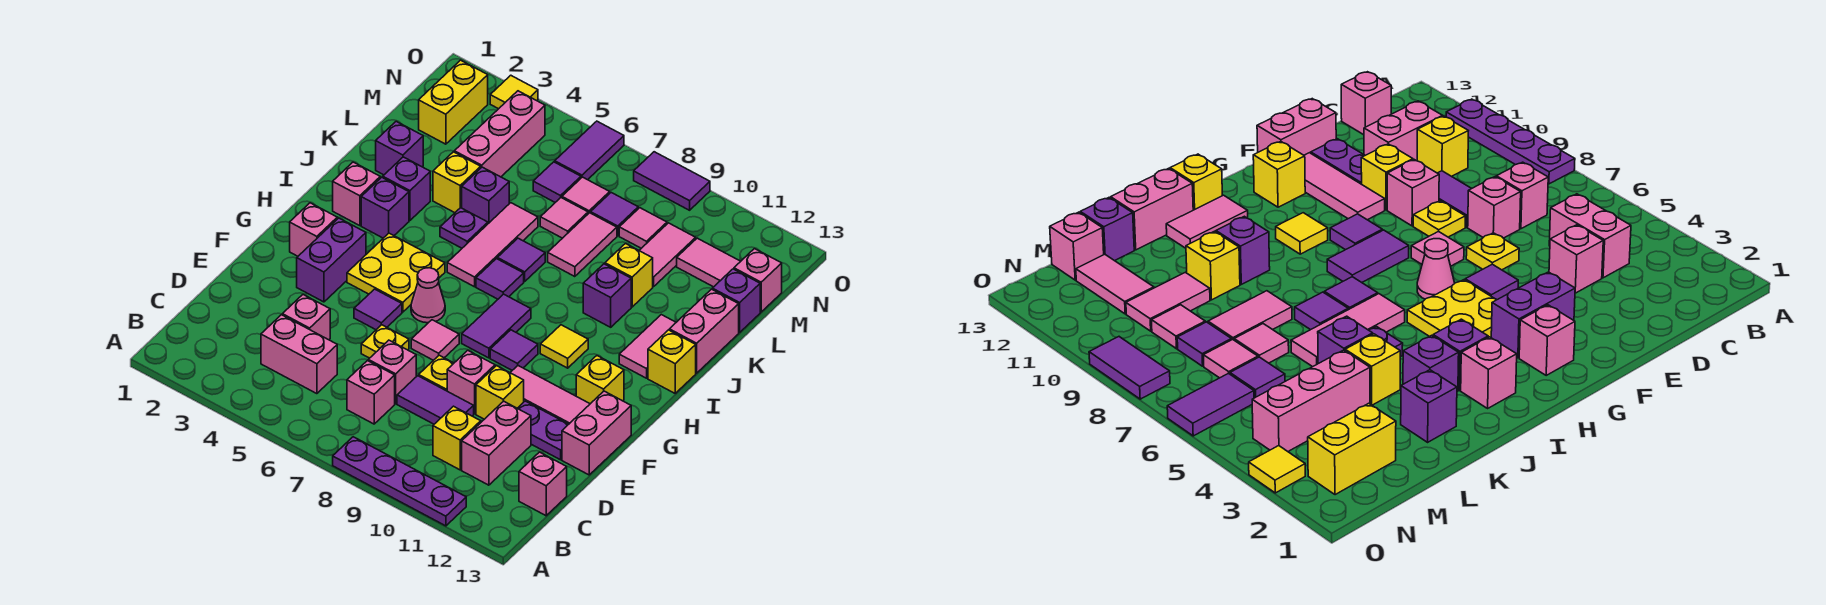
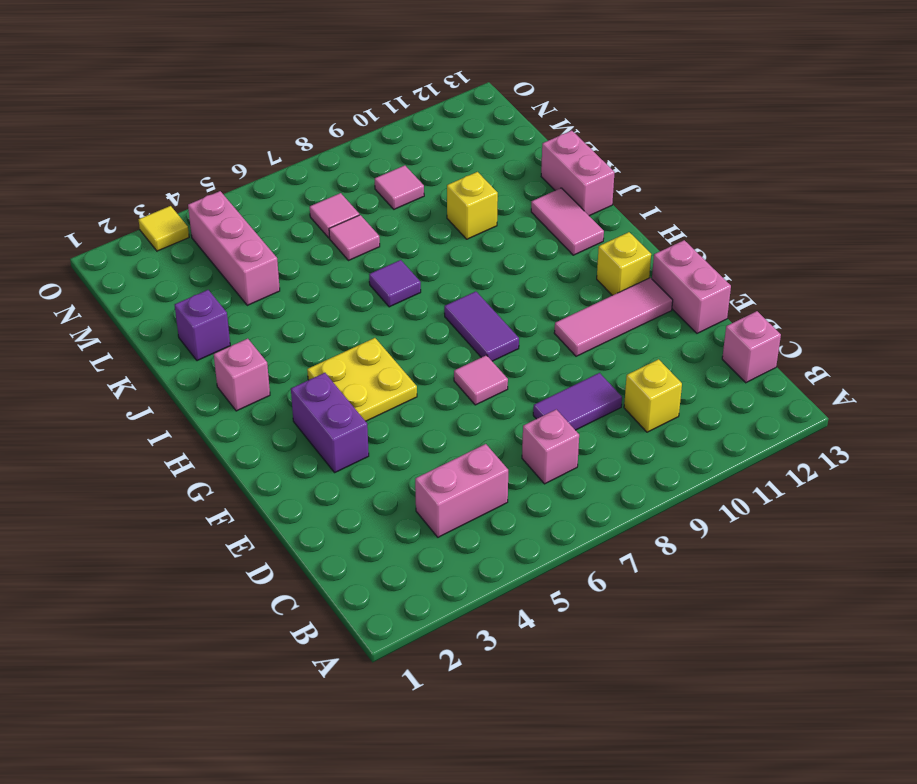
none -> purple 1x4 plate [333,437,466,526]
none -> pink 1x2 brick [462,401,531,485]
none -> pink 1x1 brick [282,295,330,340]
none -> pink 1x1 brick [368,340,416,404]

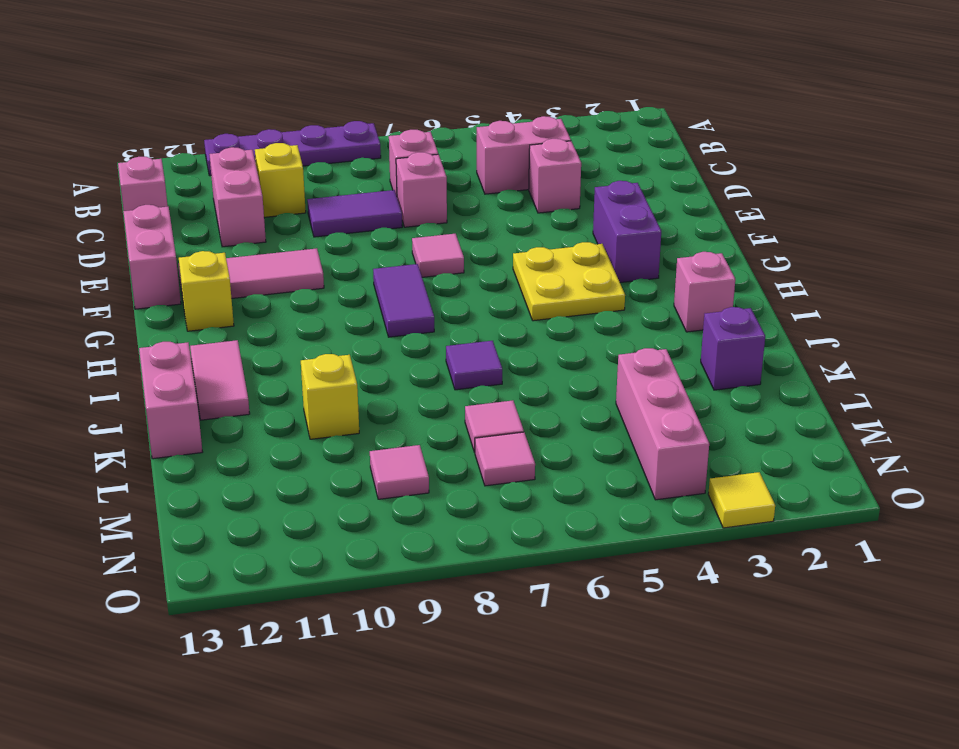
none -> yellow 1x1 plate [361,325,409,358]
none -> yellow 1x1 plate [419,355,454,391]
none -> pink 1x1 brick [447,350,495,414]
none -> yellow 1x1 brick [476,366,524,419]

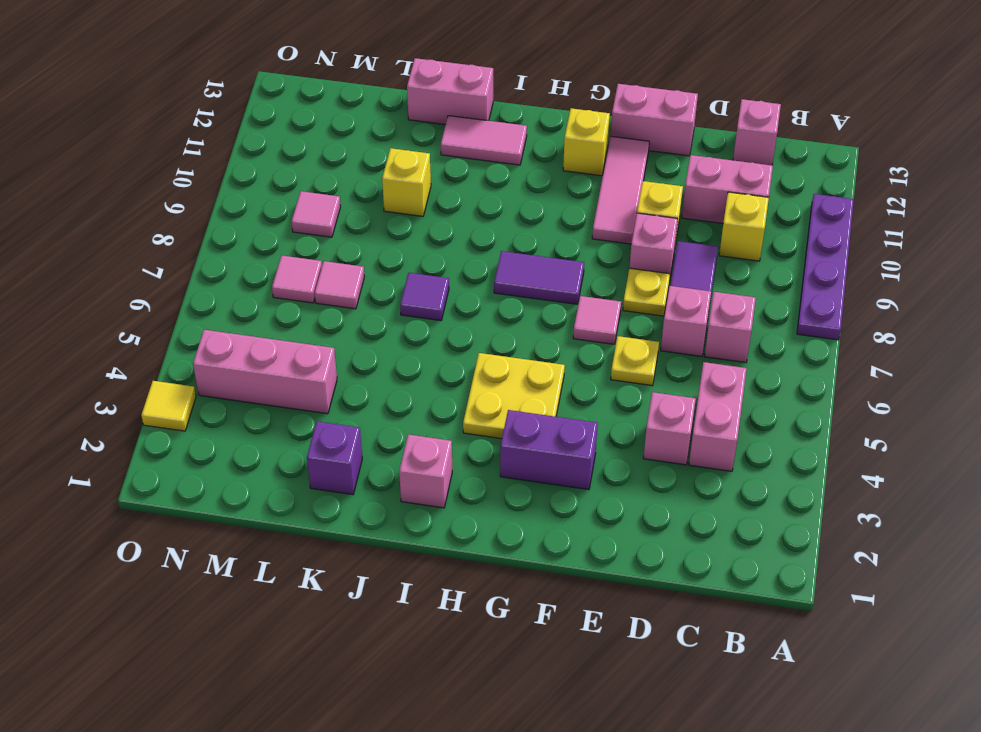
none -> purple 1x2 plate [517,401,569,460]
none -> purple 1x1 tile [354,289,402,330]
none -> pink 1x1 brick [290,203,337,256]
none -> pink 1x1 cone [411,268,445,323]

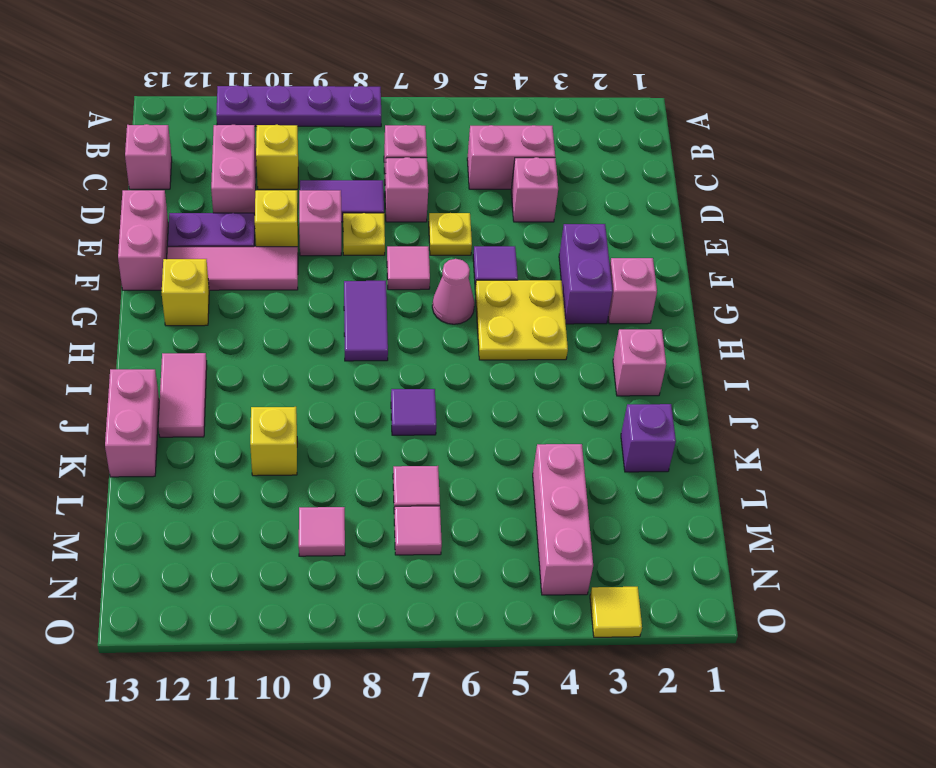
none -> purple 1x1 tile [490,330,538,370]
none -> yellow 1x1 tile [540,325,588,368]
none -> purple 1x1 brick [361,177,409,238]
none -> pink 1x3 tile [447,203,538,287]

